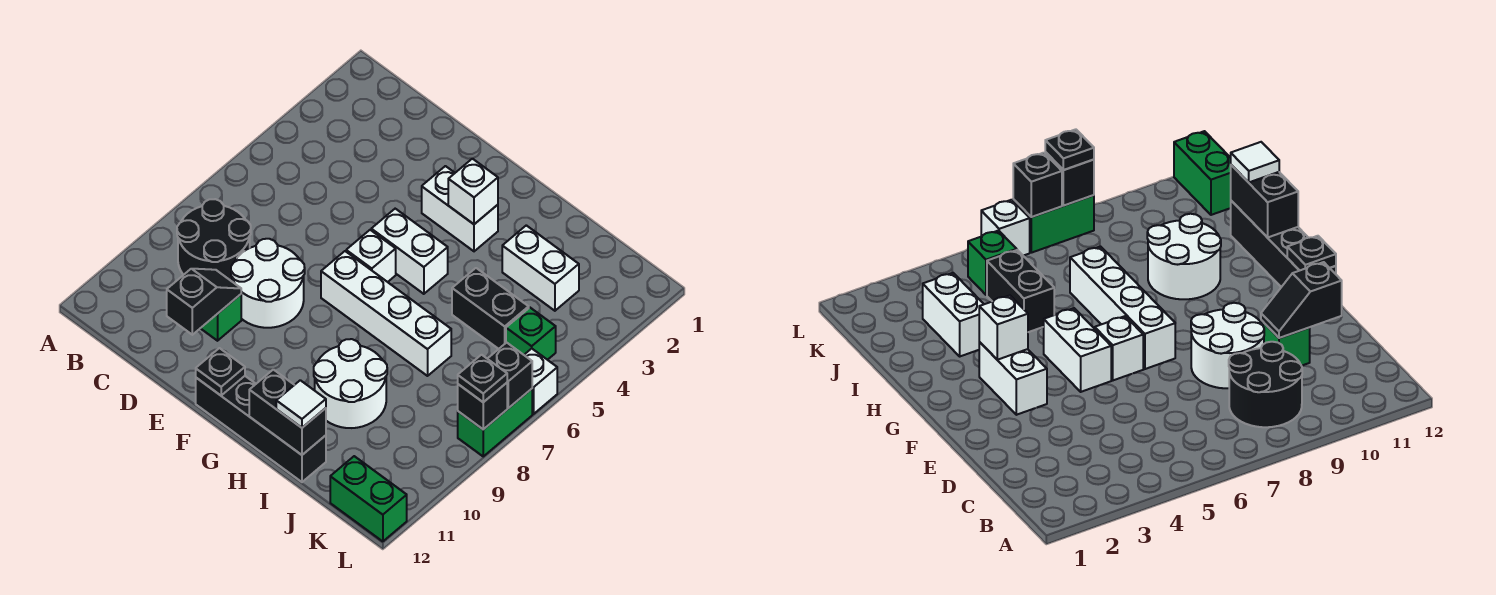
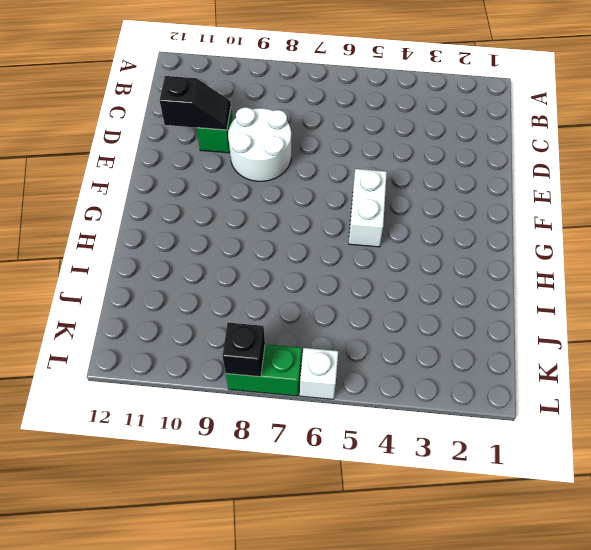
none -> black 2x2 round brick [177,199,251,281]
none -> white 1x2 brick [422,166,498,251]
none -> white 1x1 brick [346,230,396,282]

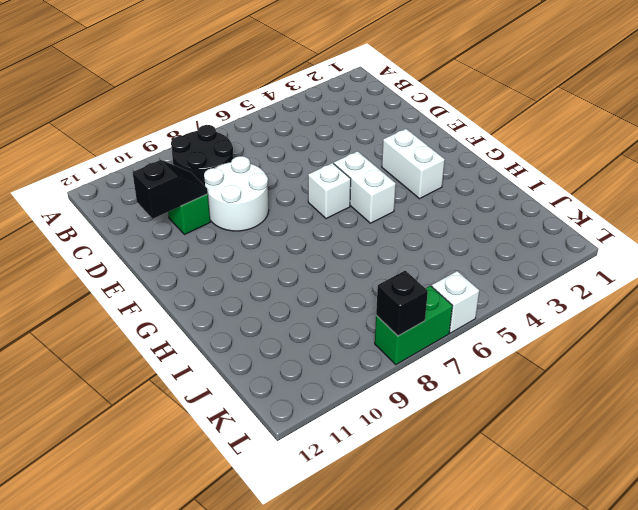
none -> white 1x4 brick [321,251,451,376]
none -> black 1x4 brick [196,376,326,482]
none -> white 2x2 round brick [314,339,387,428]

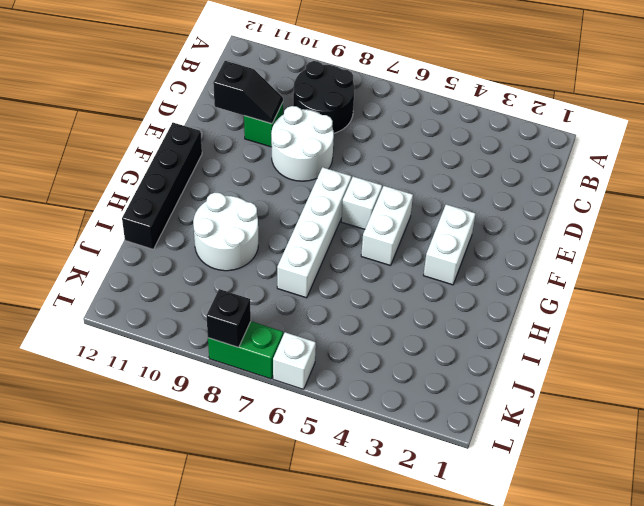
none -> white 1x2 brick [502,225,579,311]
none -> black 1x2 brick [452,268,529,349]
none -> green 1x1 brick [506,308,556,360]

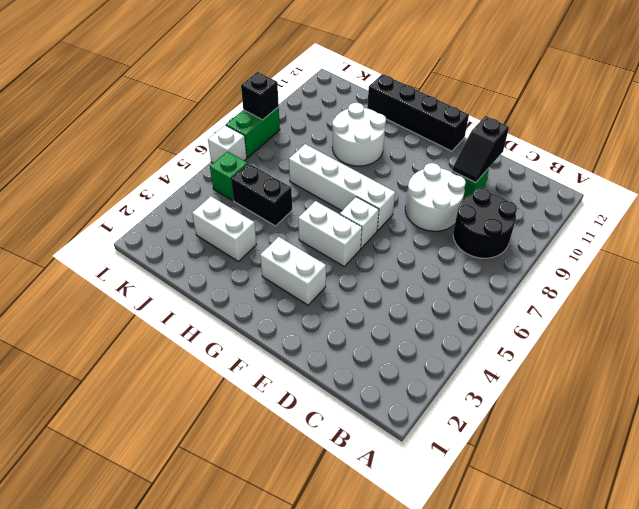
none -> green 1x2 brick [330,456,407,541]
none -> black 1x1 plate [196,348,245,395]
none -> white 1x1 brick [448,159,498,224]

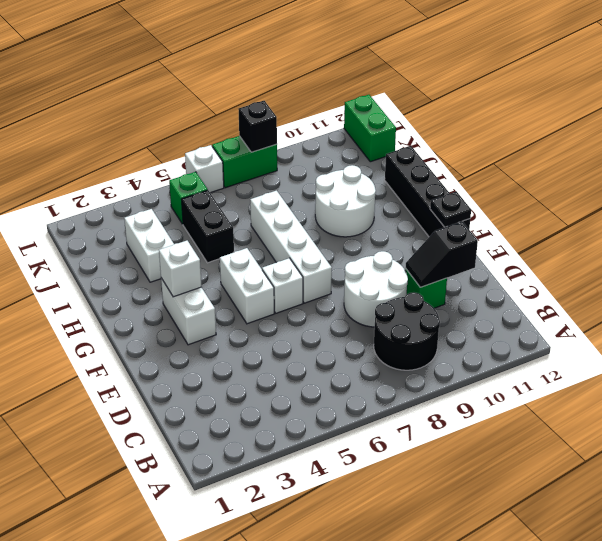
none -> black 1x2 brick [249,370,326,455]
none -> black 1x1 brick [488,343,532,408]
none -> white 1x1 tile [276,380,326,428]

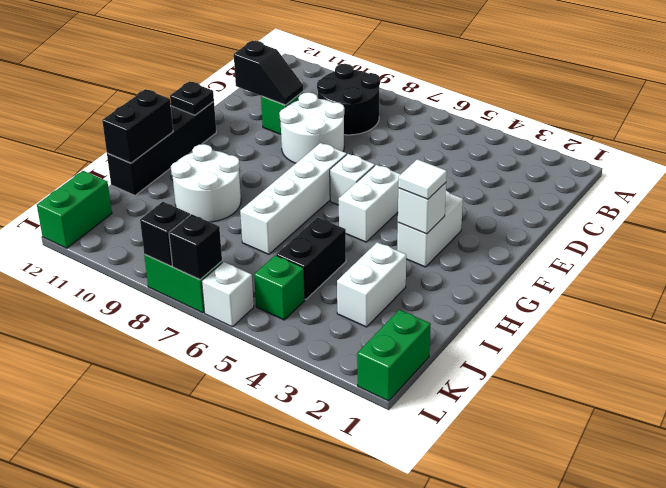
white 1x1 tile [398,159,447,199] -> white 1x1 tile moved to [276,380,326,428]
green 1x2 brick [357,310,431,401] -> none
none -> black 1x1 plate [458,355,507,402]

